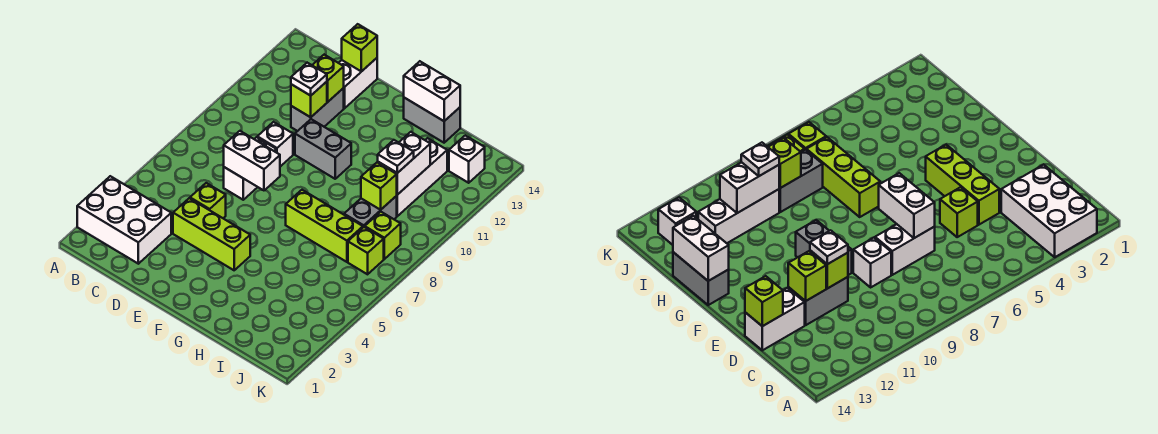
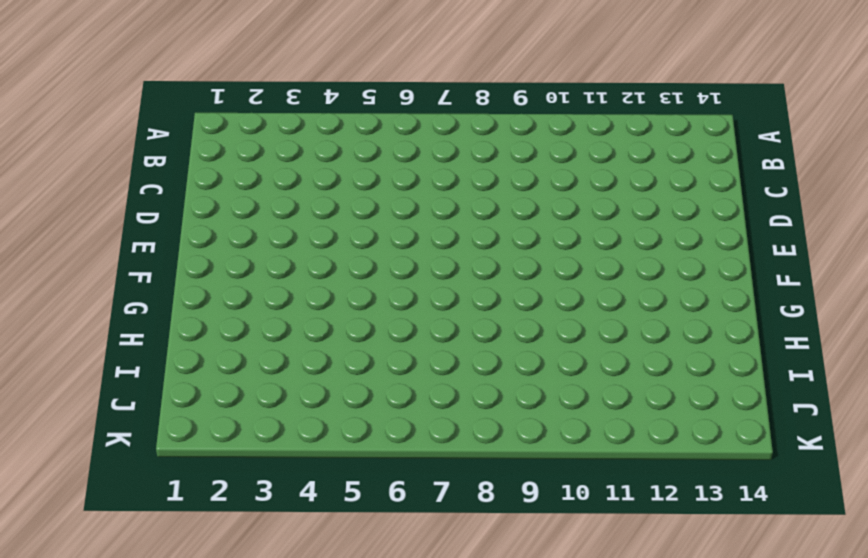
none -> white 2x3 brick [77,176,171,264]
none -> lime 1x3 brick [173,198,250,270]
none -> lime 1x1 brick [190,183,226,218]

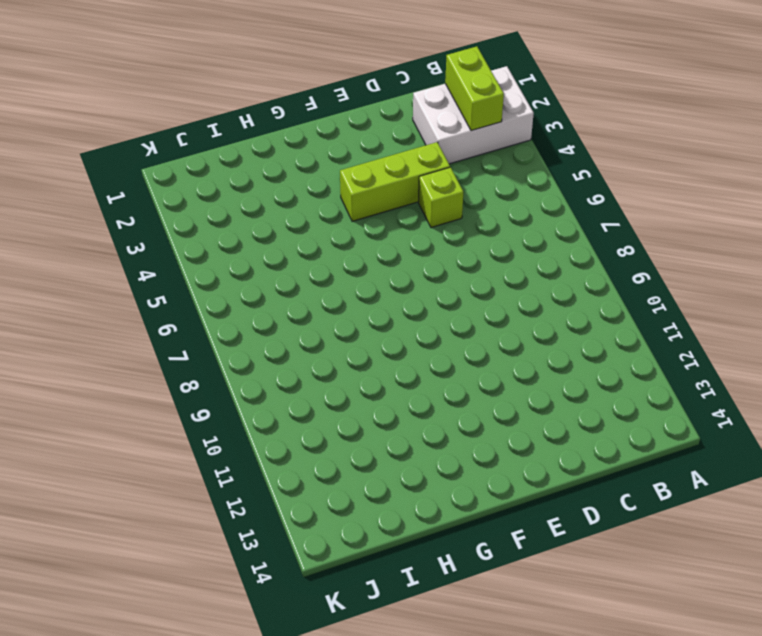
lime 1x2 brick [445,46,504,131] -> none
none -> white 1x2 brick [224,137,276,200]
none -> white 1x1 brick [257,122,293,167]
none -> grey 1x2 brick [291,88,344,131]

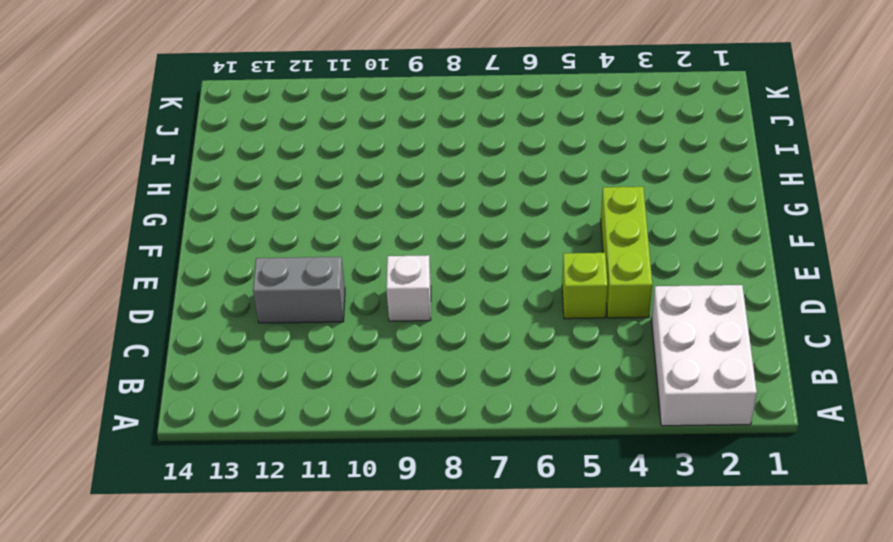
none -> white 1x2 brick [224,137,276,200]
none -> white 1x2 brick [339,58,377,108]
none -> grey 1x2 brick [295,119,351,179]

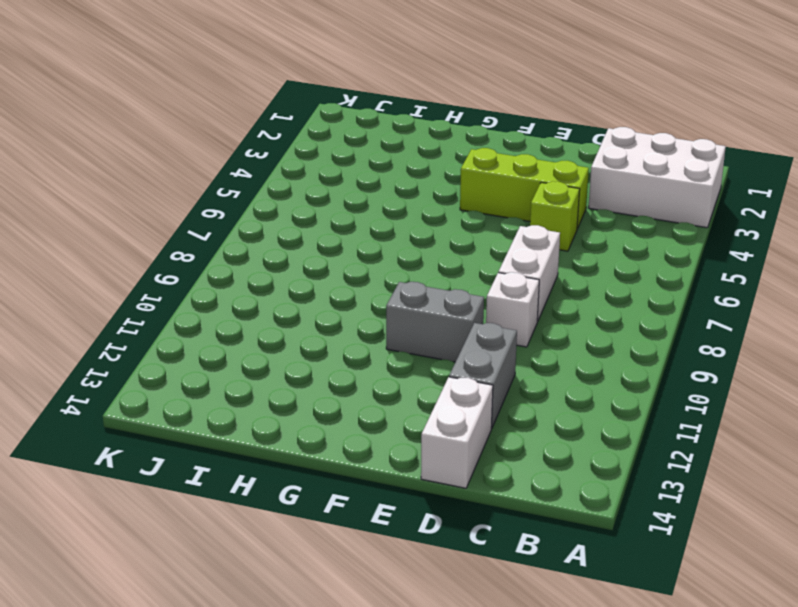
none -> lime 1x3 brick [286,190,363,262]
none -> grey 1x2 brick [404,98,460,143]
none -> grey 1x2 brick [344,196,397,227]

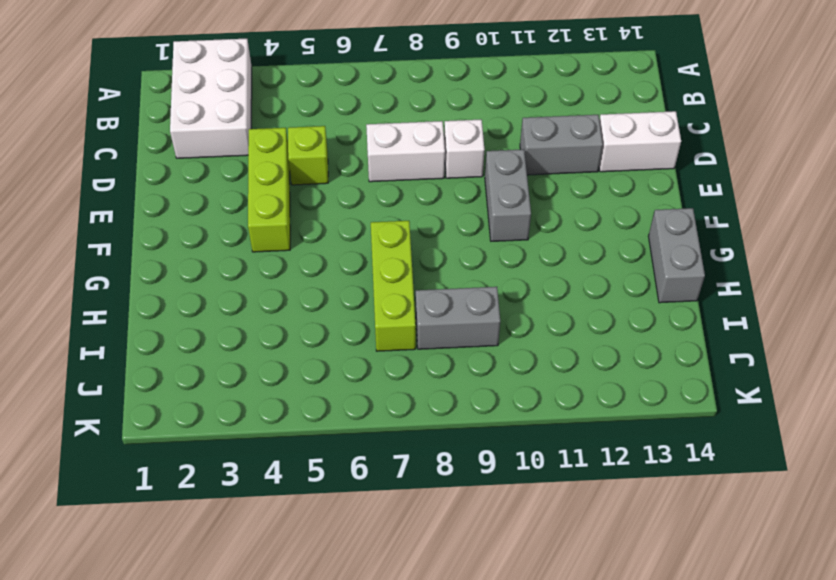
none -> white 1x3 brick [397,138,447,216]
none -> lime 1x1 brick [348,227,384,274]
none -> lime 1x1 brick [365,212,401,259]

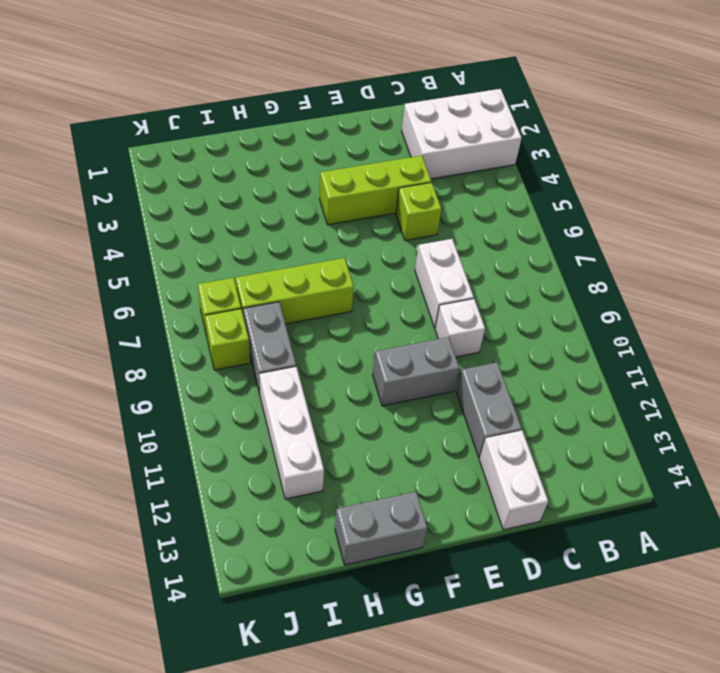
none -> white 1x1 brick [449,136,485,183]
none -> white 1x2 brick [224,131,280,190]
none -> lime 1x1 brick [291,82,327,117]

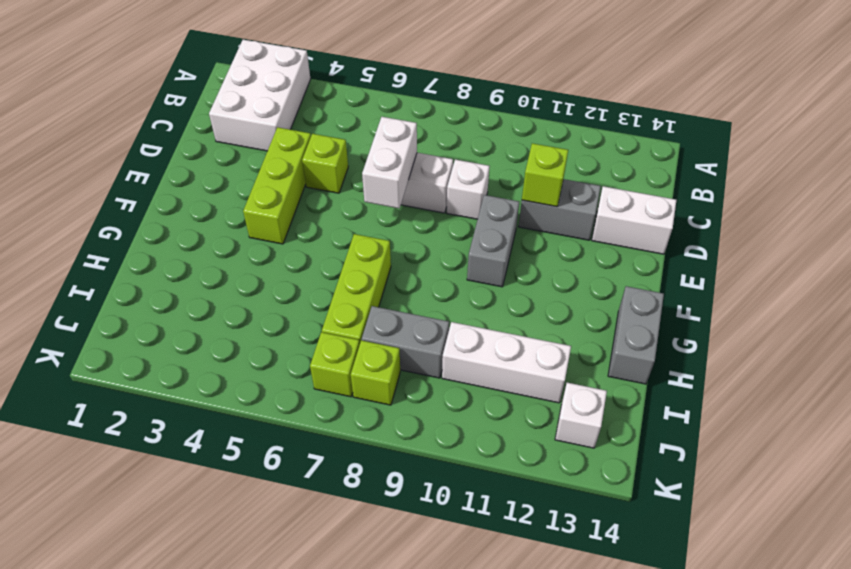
none -> lime 1x1 brick [312,55,344,102]
none -> lime 1x1 brick [342,24,377,72]
none -> white 1x2 brick [404,61,460,121]

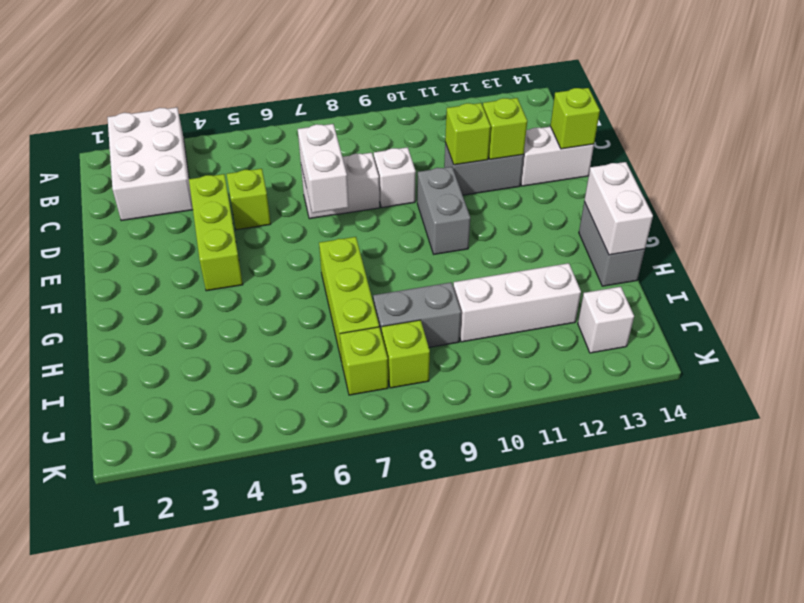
none -> lime 1x1 brick [361,162,397,210]
none -> white 1x2 brick [378,132,430,195]
none -> white 1x1 plate [291,63,327,96]

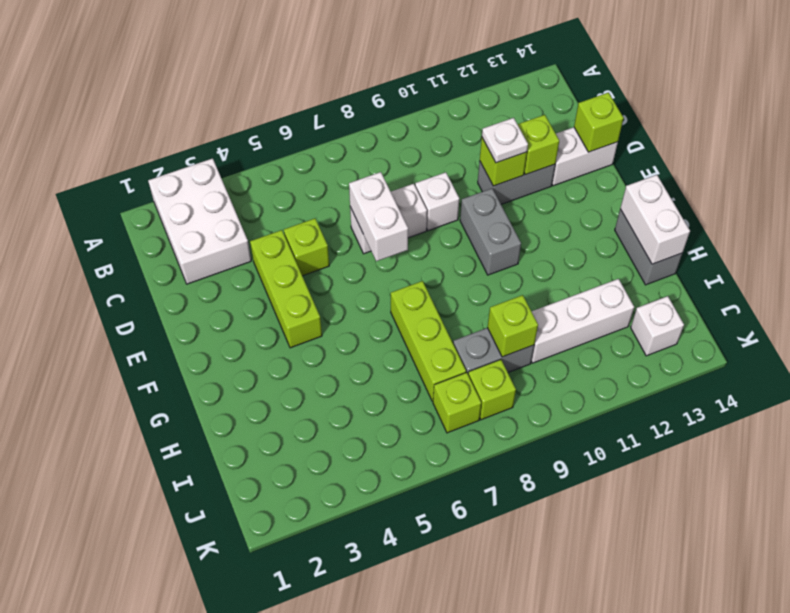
none -> white 1x2 brick [378,132,430,195]
none -> white 1x1 plate [378,140,414,173]

